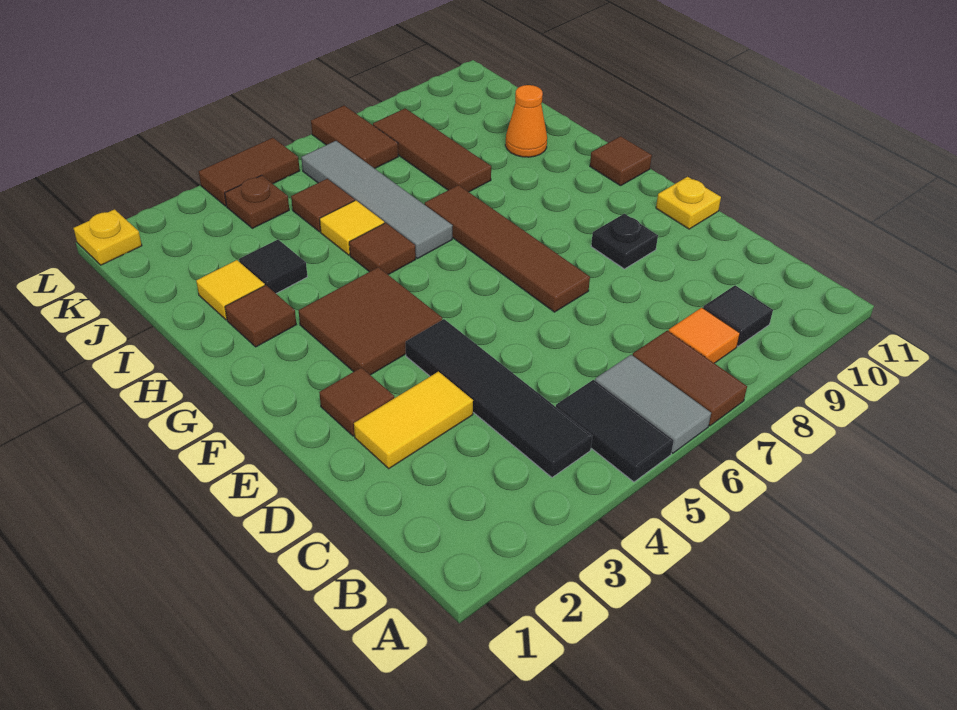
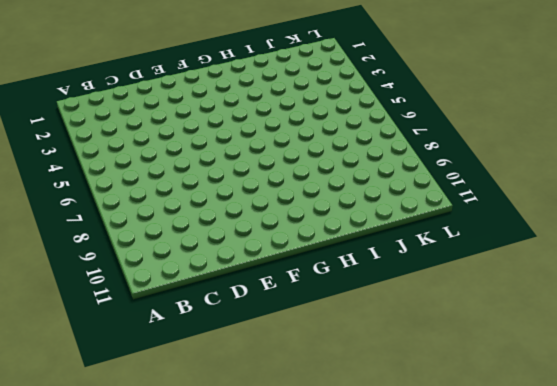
none -> black 1x2 tile [556,380,674,482]
none -> grey 1x2 tile [595,355,711,453]
none -> brown 1x2 tile [633,331,747,426]

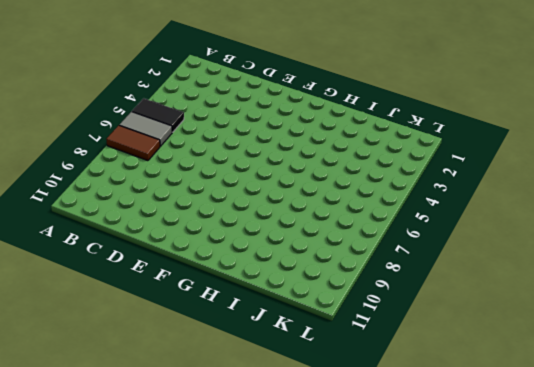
none -> black 1x4 tile [406,319,592,477]
none -> orange 1x1 tile [669,308,740,363]
none -> black 1x1 tile [703,285,773,346]

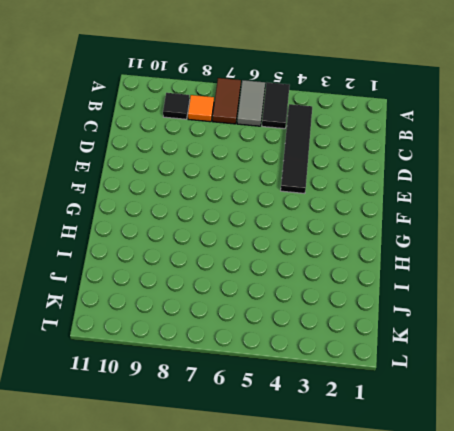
none -> yellow 1x2 tile [354,372,473,469]
none -> brown 1x1 tile [319,368,394,436]
none -> brown 1x4 tile [425,185,590,312]

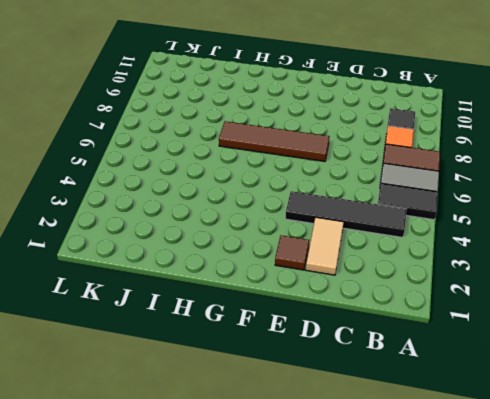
tan 1x2 tile [306,217,344,275] -> yellow 1x2 tile [354,372,473,469]
none -> black 1x1 plate [591,214,658,269]
none -> yellow 1x1 plate [656,177,721,229]
none -> brown 2x2 tile [299,267,442,375]

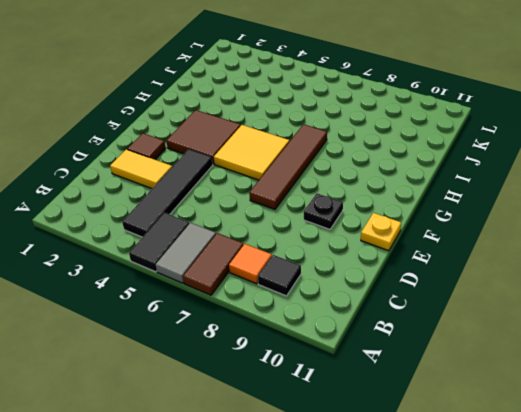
yellow 2x2 tile [214,125,289,180] -> none
none -> brown 1x1 tile [590,136,652,186]
none -> brown 1x1 tile [225,285,296,347]
none -> brown 1x1 tile [349,223,416,275]

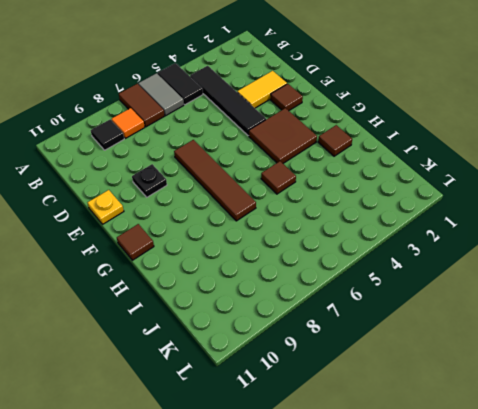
none -> grey 1x4 tile [301,141,453,259]
none -> yellow 1x1 tile [196,260,265,320]
none -> black 1x1 tile [239,240,307,293]

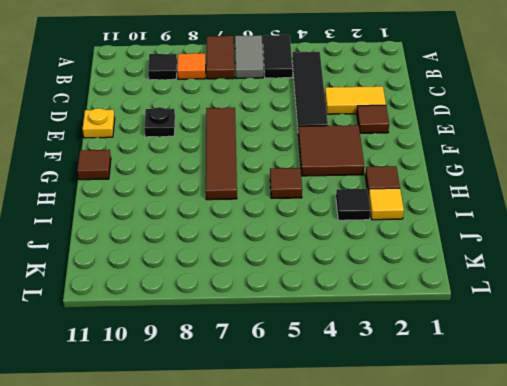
none -> grey 1x4 tile [301,141,453,259]
none -> yellow 1x1 tile [320,200,384,255]
none -> brown 1x3 tile [373,108,491,192]

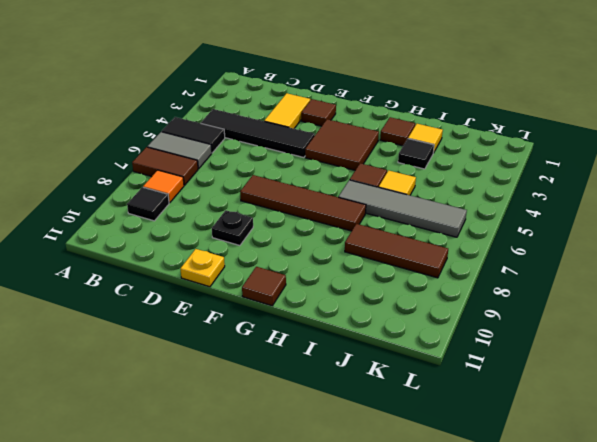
none -> orange 1x1 cone [505,85,547,157]
none -> brown 1x1 tile [291,179,355,232]
none -> brown 1x1 plate [225,175,289,228]

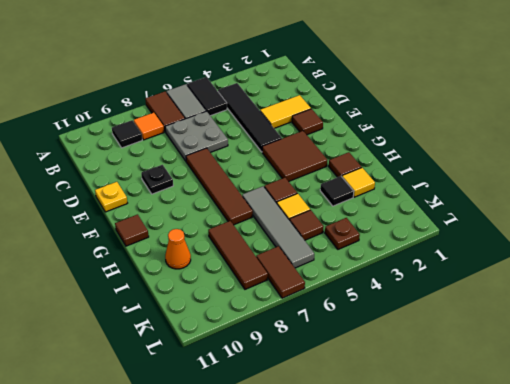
grey 2x2 plate [165,111,228,161] -> none
none -> yellow 1x1 plate [73,209,142,265]
none -> brown 1x2 tile [199,138,300,206]

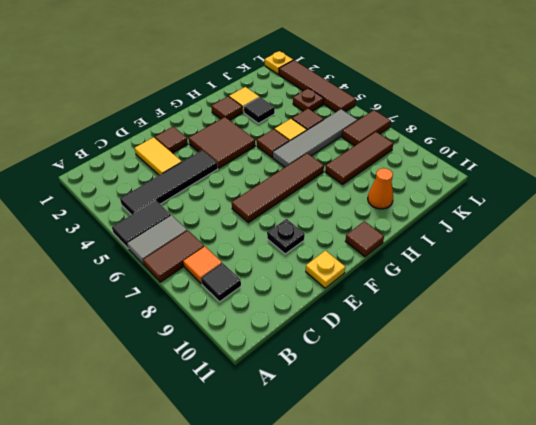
brown 1x4 tile [279,60,356,112] -> brown 1x2 tile [199,138,300,206]

